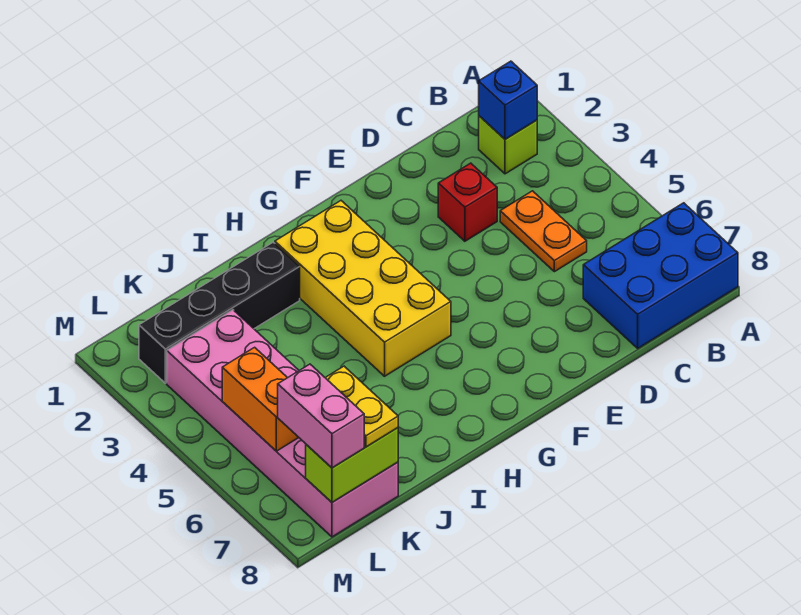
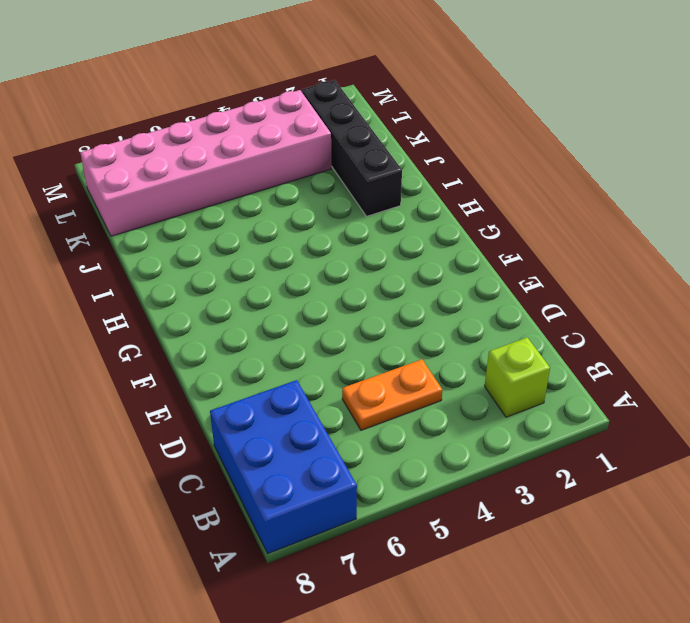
none -> red 1x1 brick [438,163,497,241]
none -> yellow 2x4 brick [275,201,451,376]
none -> blue 1x1 brick [479,61,537,139]

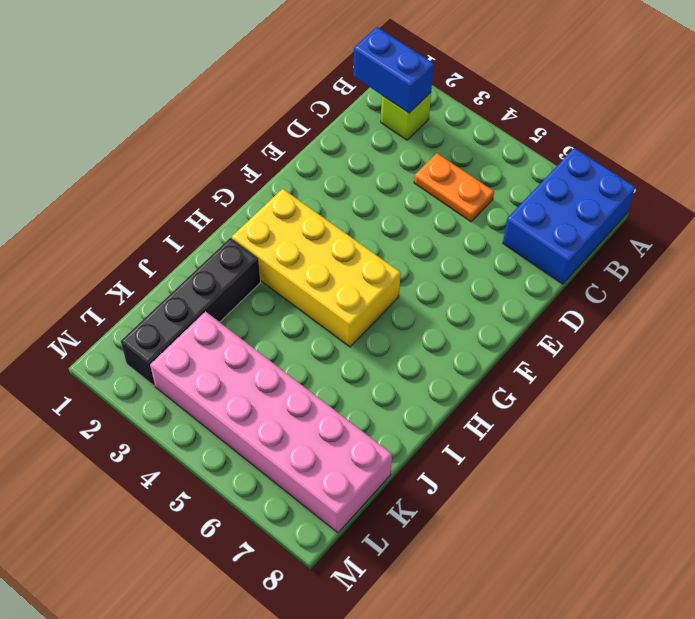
blue 1x2 brick [354,27,434,113] -> blue 1x1 brick [479,61,537,139]
none -> red 1x1 brick [438,163,497,241]
none -> lime 1x2 brick [306,428,398,502]
none -> orange 1x2 brick [222,347,299,451]

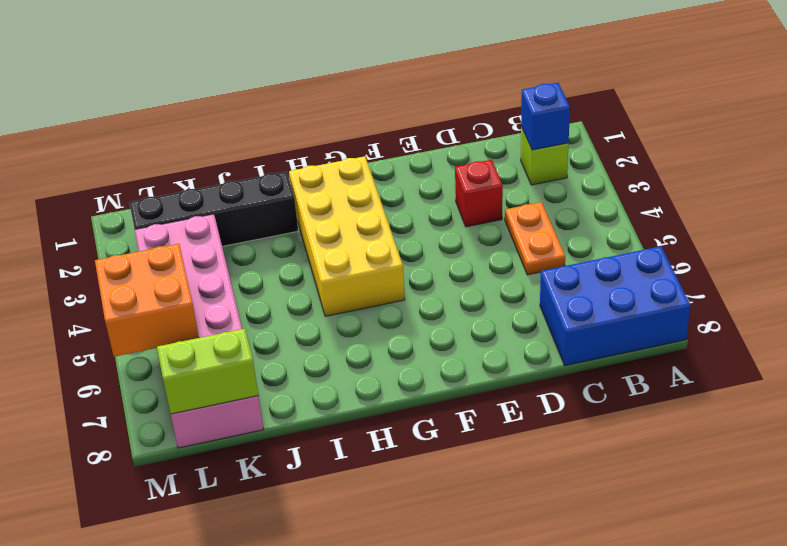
orange 2x2 brick [95,244,199,357] -> orange 1x2 brick [222,347,299,451]
none -> yellow 1x2 plate [325,366,398,447]
none -> pink 1x2 brick [278,364,364,468]

